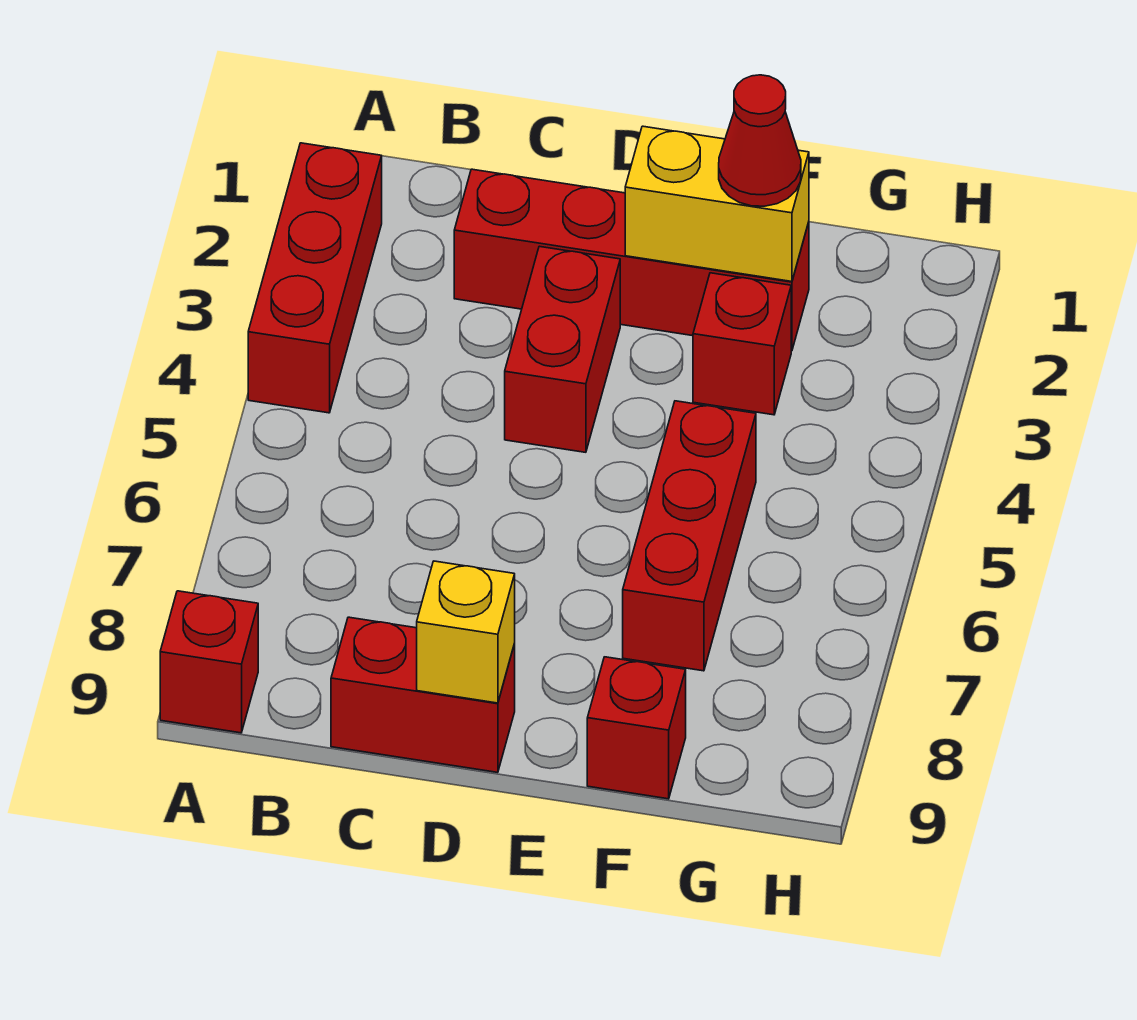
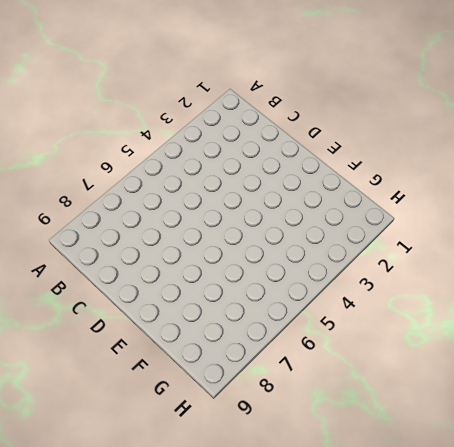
none -> red 1x3 brick [248,143,382,413]
none -> red 1x1 brick [160,591,258,733]

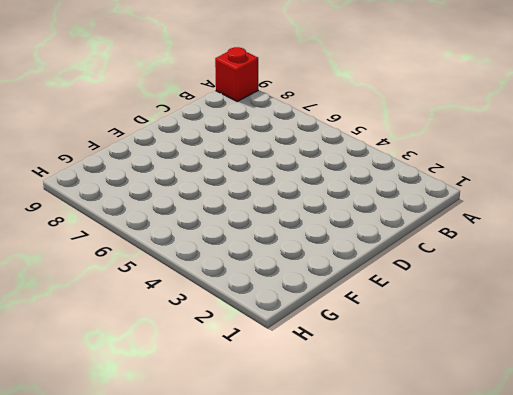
none -> red 1x3 brick [248,143,382,413]
none -> red 1x4 brick [454,169,809,351]

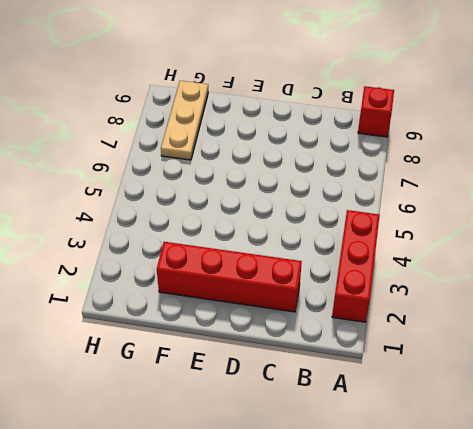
tan 1x3 plate [161,81,208,160] -> none
none -> red 1x2 brick [331,617,515,772]
none -> red 1x2 brick [505,246,620,452]

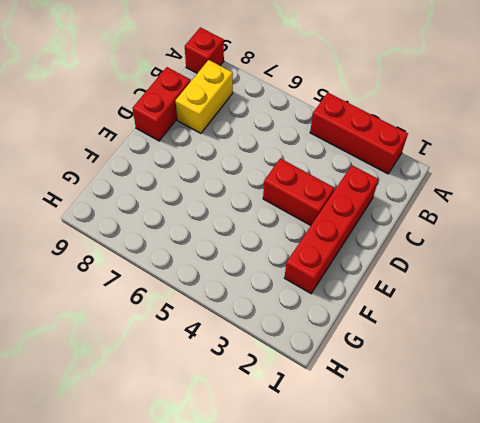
yellow 1x2 brick [176,60,233,133] -> yellow 1x2 brick moved to [625,126,809,281]
none -> red 1x1 brick [693,273,791,415]
none -> red 1x3 brick [623,401,756,671]

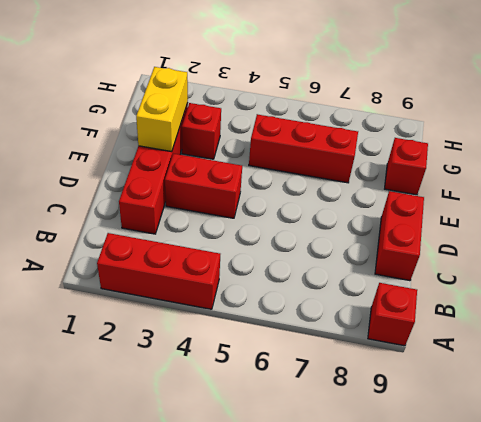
none -> yellow 1x1 brick [417,561,515,703]
none -> red 1x1 cone [719,75,801,206]

